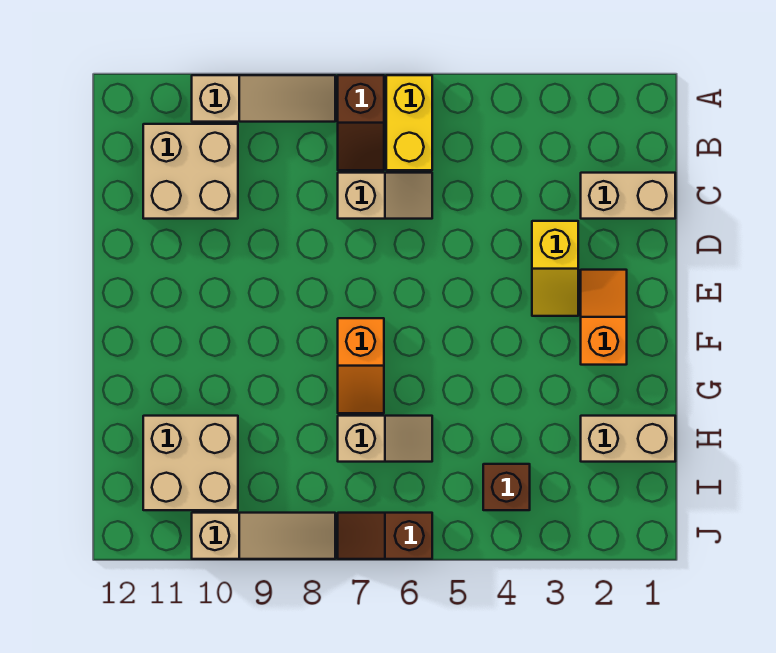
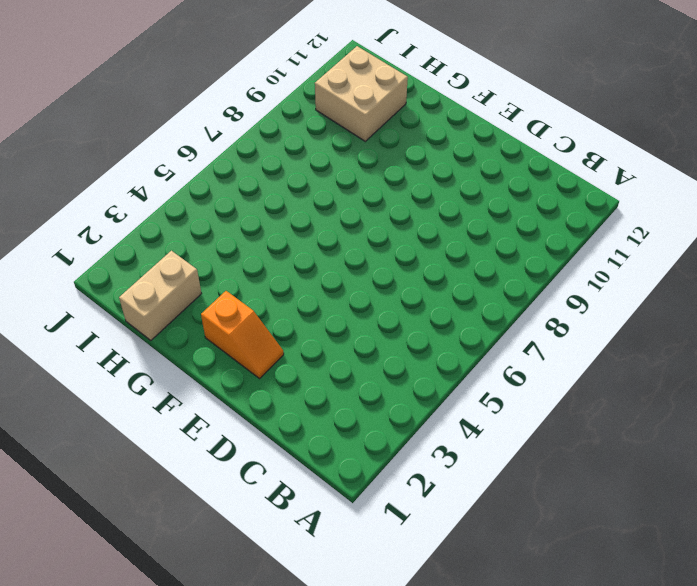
none -> yellow 1x2 brick [386,75,432,170]
none -> brown 1x2 slope [338,75,384,170]
none -> tan 1x3 slope [192,75,335,122]

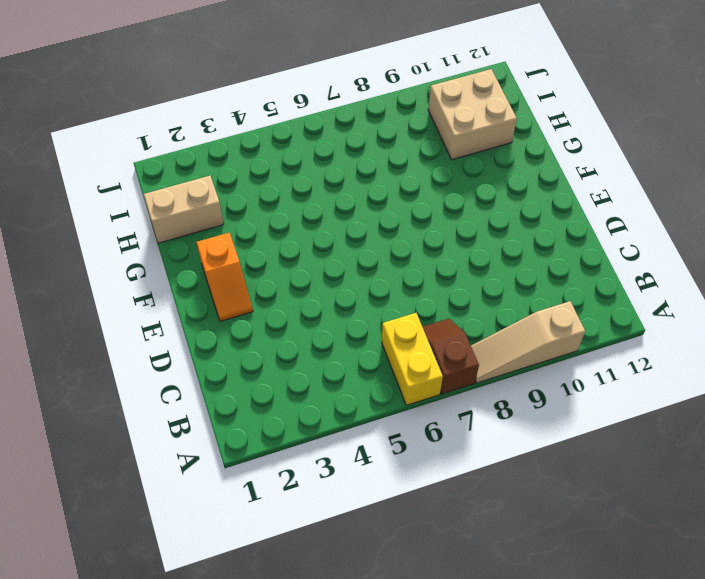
none -> tan 2x2 brick [143,124,238,219]
none -> tan 1x2 brick [581,173,675,219]
none -> tan 1x2 slope [338,173,432,219]

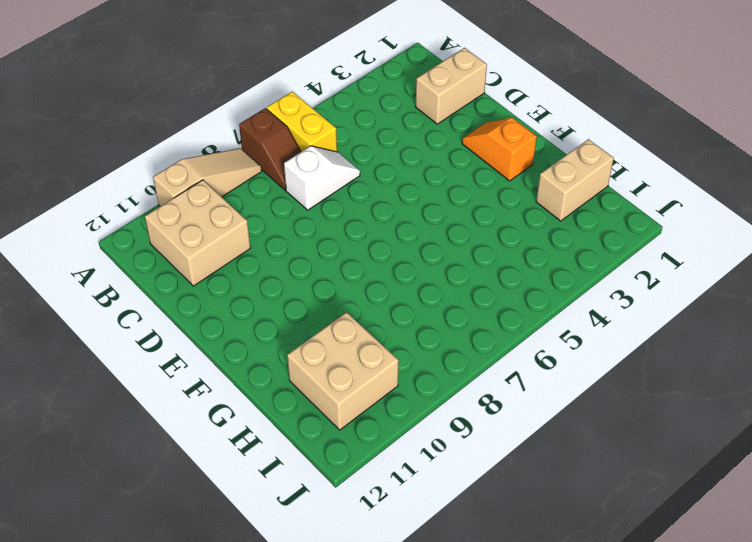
white 1x2 slope [284,146,360,210] -> tan 1x2 slope [338,173,432,219]
none -> yellow 1x2 slope [532,221,578,316]
none -> orange 1x2 slope [338,318,384,413]
none -> tan 1x2 slope [338,416,432,462]

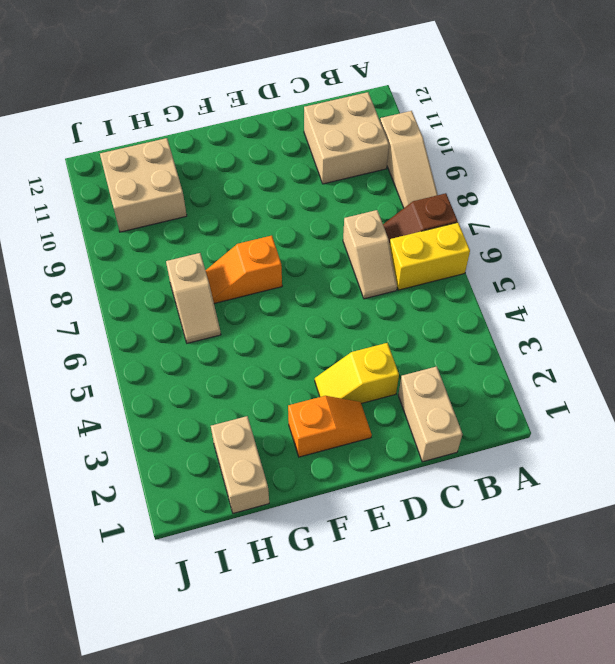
none -> brown 1x1 brick [483,464,530,510]
none -> brown 1x2 slope [338,513,432,559]
none -> tan 1x3 slope [192,513,335,559]

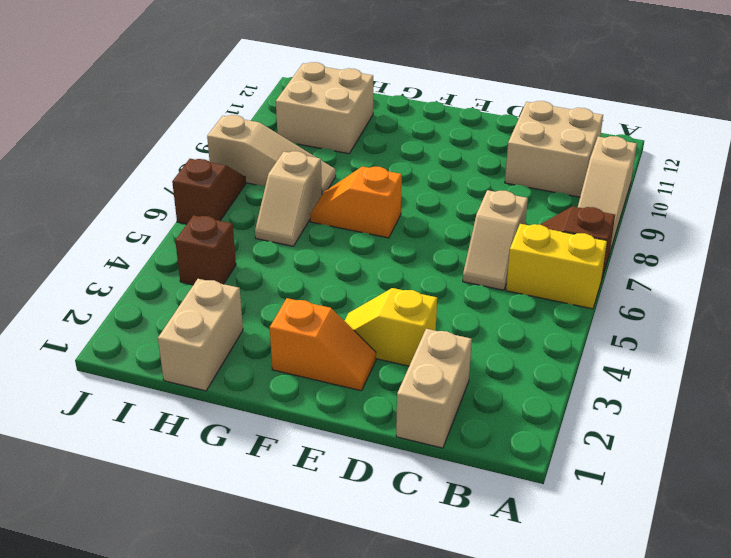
tan 1x3 slope [207,115,336,194] -> tan 1x3 slope turned to [192,513,335,559]

